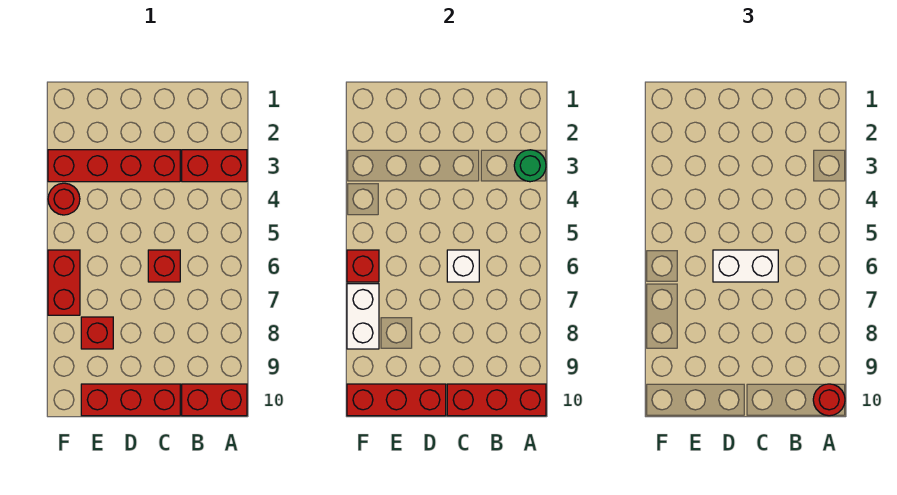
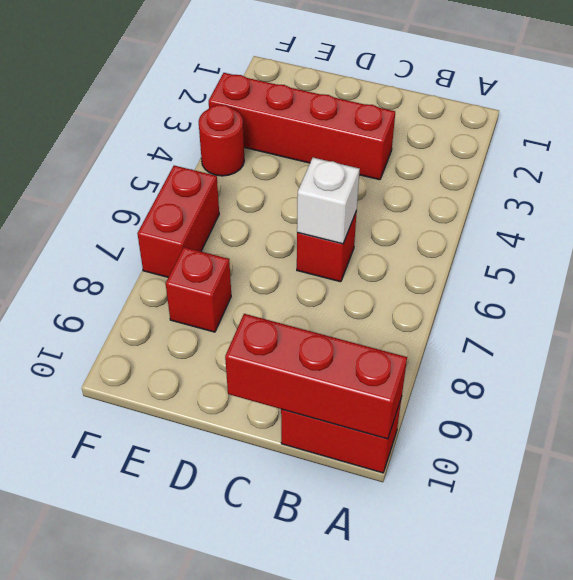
none -> red 1x2 brick [182,150,247,182]
none -> red 1x3 brick [81,384,180,416]
none -> green 1x1 round brick [514,150,546,182]

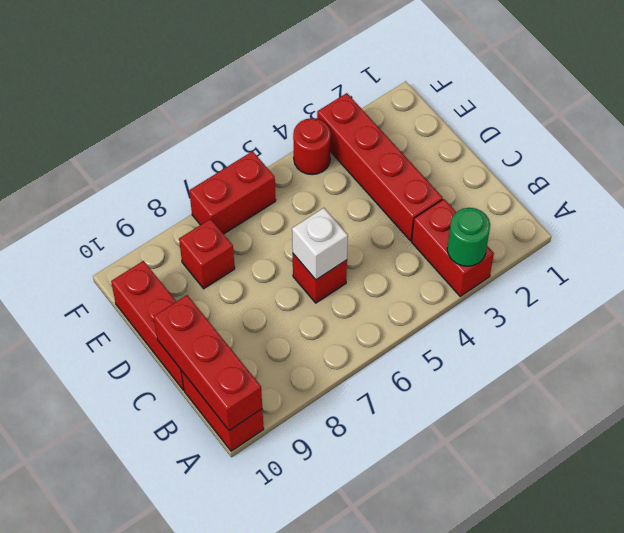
none -> red 1x3 brick [347,384,446,416]
none -> red 1x1 brick [347,250,379,282]
none -> white 1x2 brick [347,284,379,349]

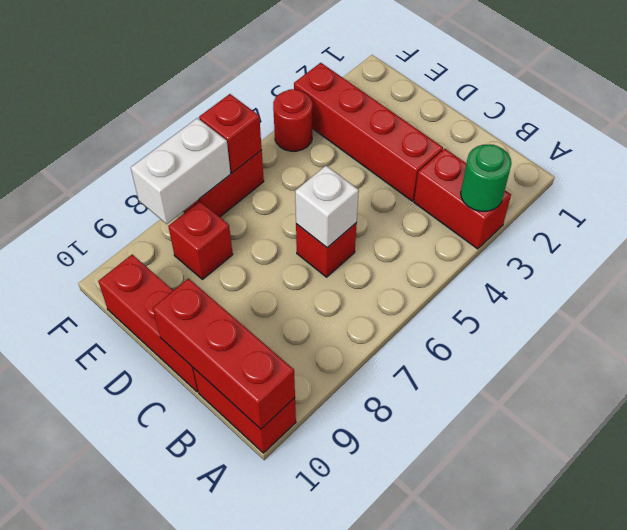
none -> red 1x3 brick [347,384,446,416]
none -> red 1x1 round brick [813,384,845,416]
none -> white 1x2 brick [713,250,778,282]

